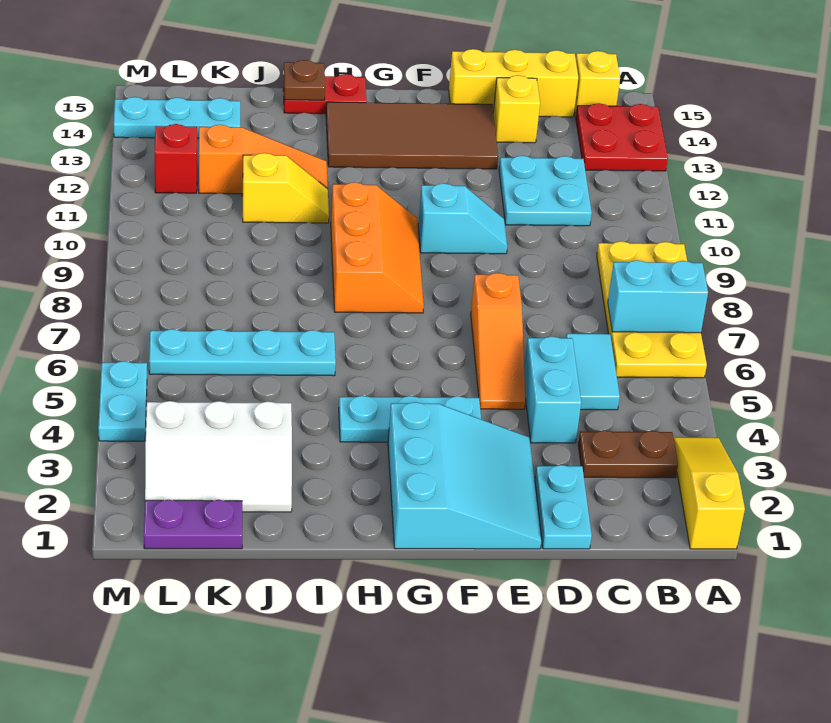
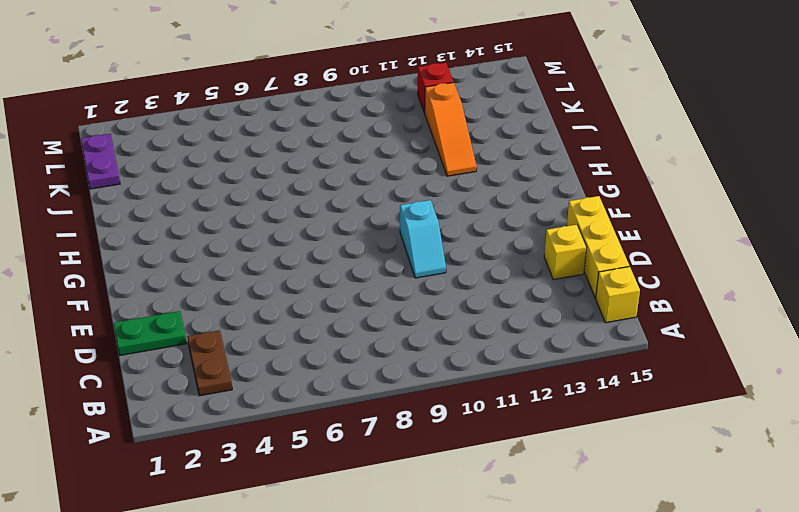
green 1x2 plate [114,311,186,355] -> cyan 1x2 plate [535,465,592,549]
none -> yellow 1x3 slope [674,438,745,549]
none -> yellow 2x4 plate [597,241,707,378]
none -> red 2x2 plate [576,103,668,171]

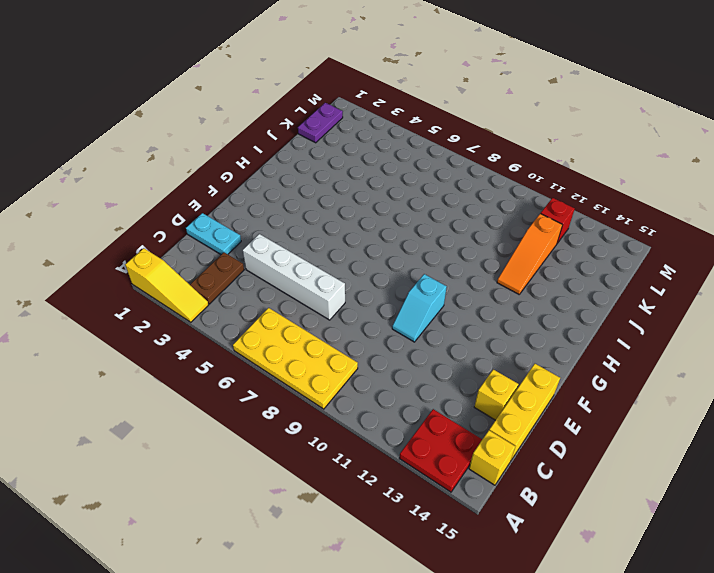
white 1x4 brick [243,234,345,320] -> cyan 1x2 brick [524,336,581,443]
none -> cyan 1x2 tile [566,334,620,410]
none -> cyan 2x2 plate [499,156,592,226]
none -> cyan 3x3 slope [388,402,542,549]

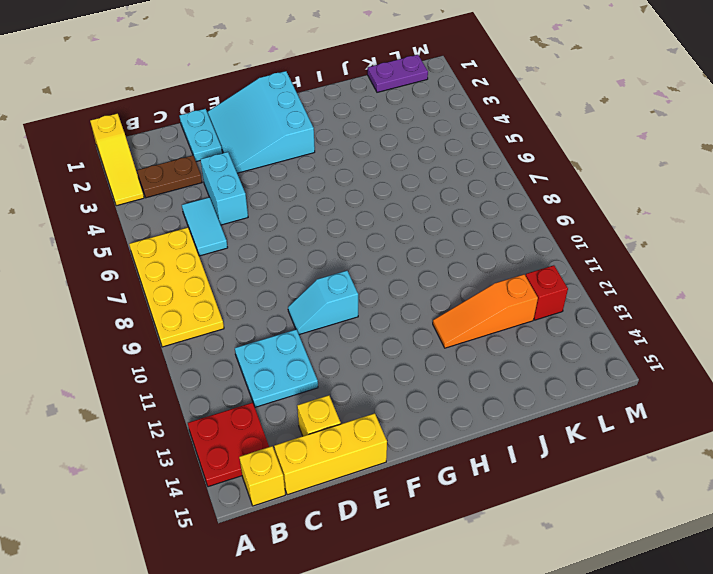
none -> orange 1x3 slope [471,273,525,409]
none -> brown 2x4 tile [326,102,498,169]
none -> cyan 1x3 plate [339,396,481,442]

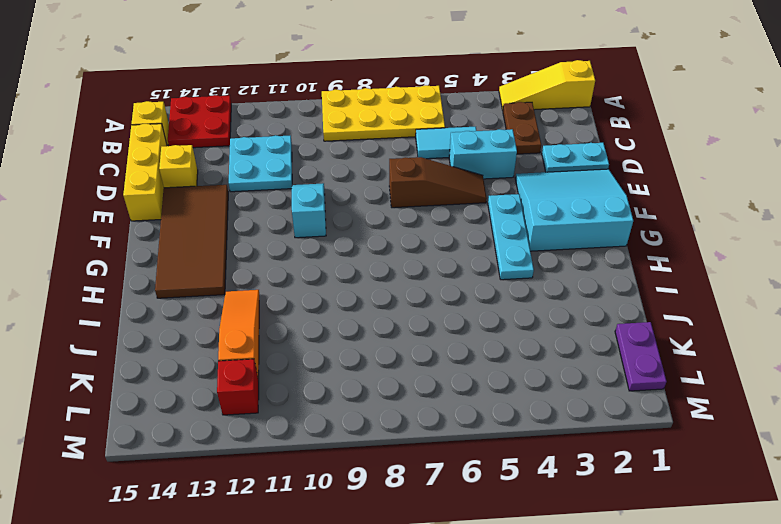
brown 1x3 slope [389,157,487,208] -> orange 1x3 slope [471,273,525,409]
none -> orange 2x3 slope [331,182,424,313]
none -> red 1x2 plate [283,74,367,114]
none -> cyan 1x4 plate [149,329,336,376]

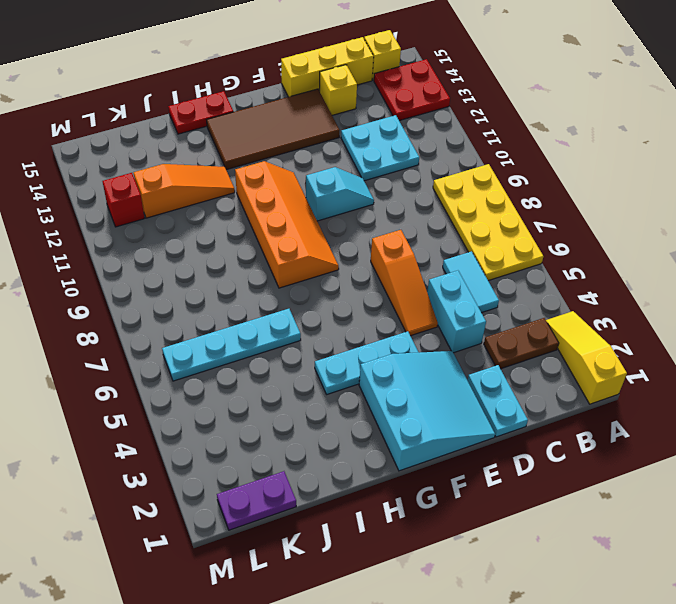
orange 2x4 slope [235,161,339,288] -> orange 2x3 slope [331,182,424,313]
none -> yellow 1x2 slope [242,153,329,223]
none -> white 2x3 slope [145,401,292,512]
none -> cyan 1x3 plate [114,97,240,138]

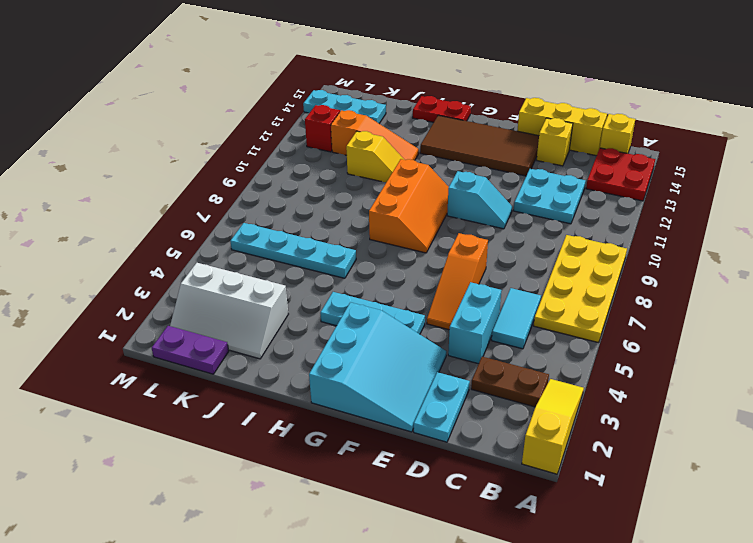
none -> cyan 1x2 plate [98,361,147,441]
none -> cyan 1x2 brick [608,260,708,333]
none -> brown 1x1 plate [284,60,325,100]

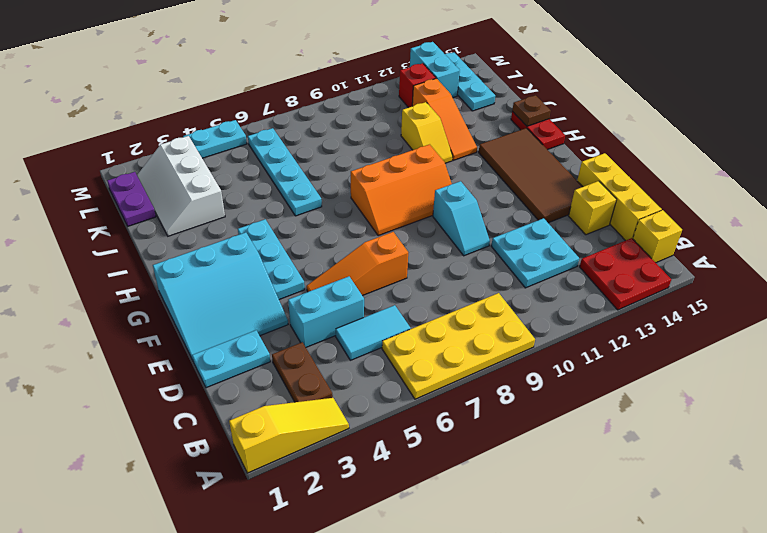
cyan 1x2 brick [410,42,460,98] -> cyan 1x2 brick moved to [608,260,708,333]

